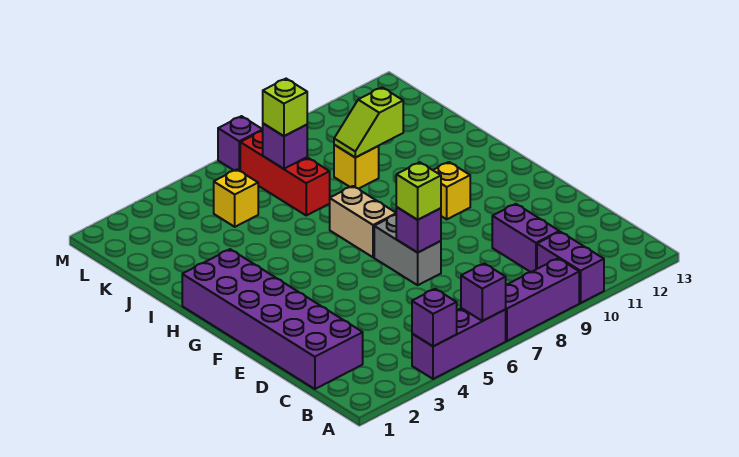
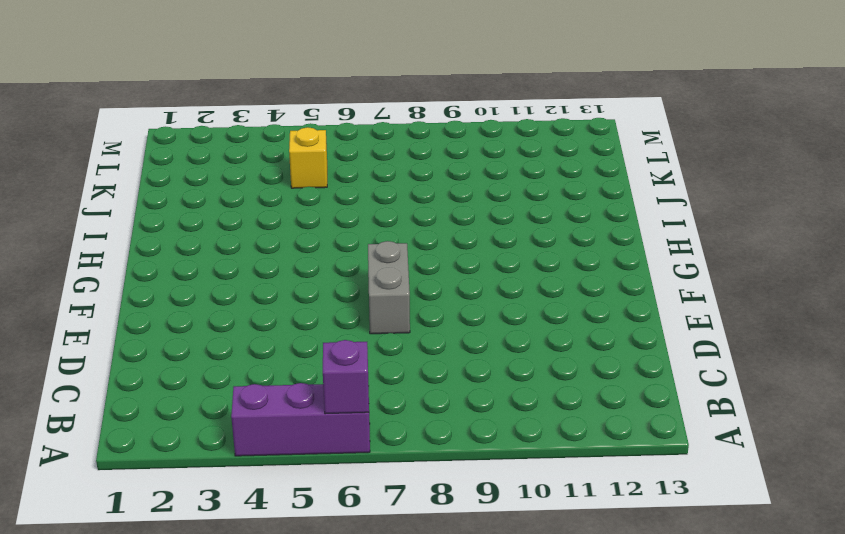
none -> purple 1x3 brick [505,258,579,341]
none -> purple 1x2 brick [537,232,604,303]
none -> purple 2x6 brick [182,249,363,389]

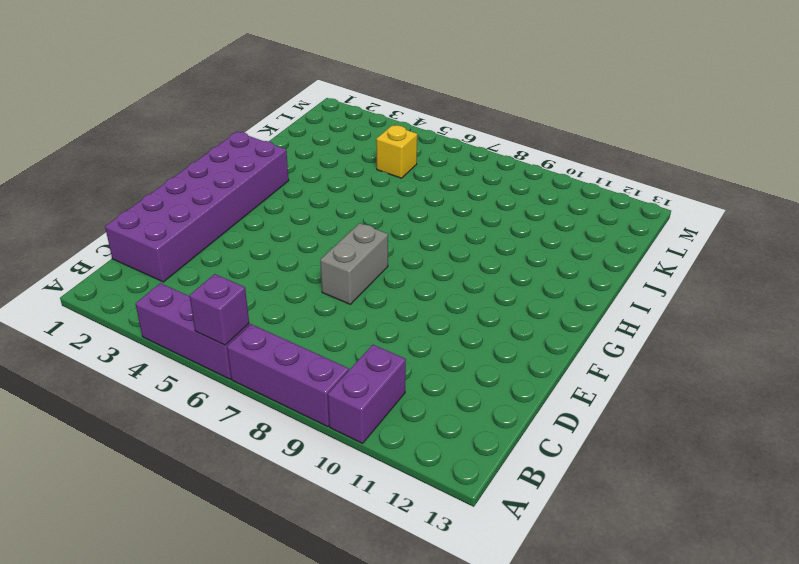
none -> purple 1x2 brick [492,204,559,272]
none -> tan 1x2 brick [330,186,396,257]
none -> yellow 1x1 brick [433,162,470,219]

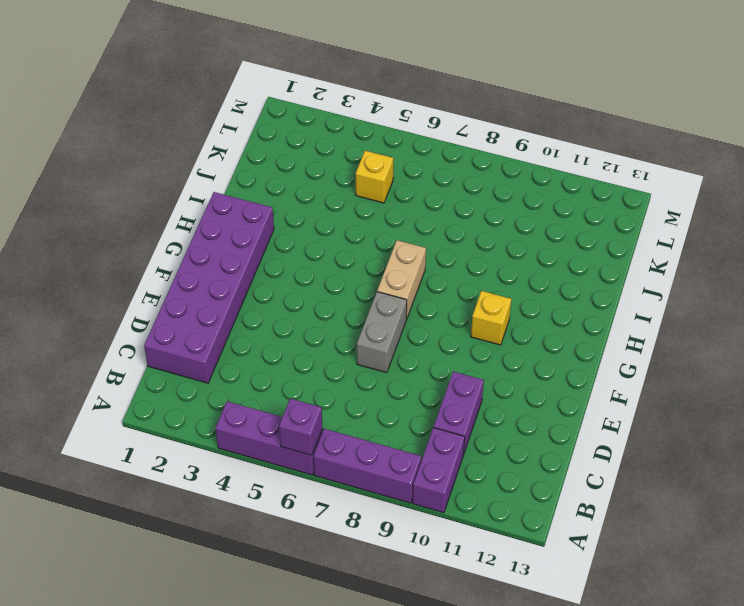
none -> red 1x3 brick [240,131,330,215]
none -> yellow 1x1 brick [334,145,379,189]
none -> purple 1x1 brick [218,116,263,171]

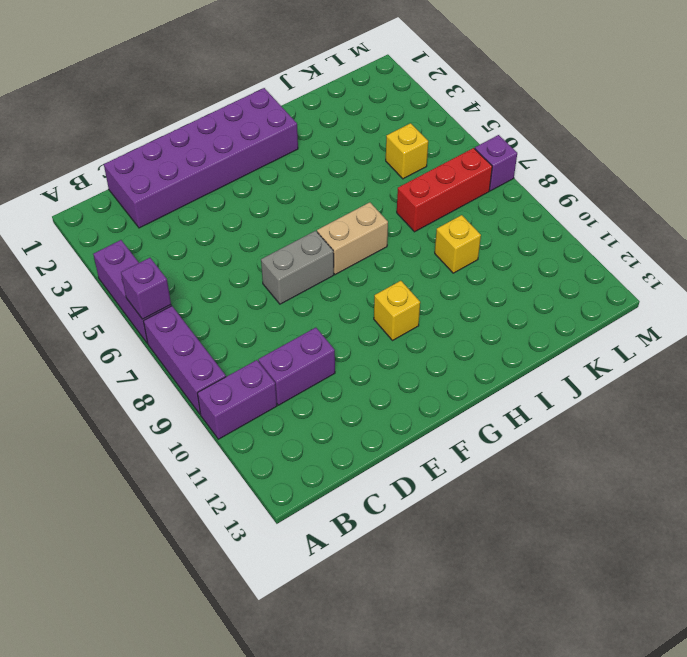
none -> purple 1x1 brick [412,289,457,346]
none -> purple 1x1 brick [396,207,441,253]
none -> lime 1x2 slope [334,87,403,158]

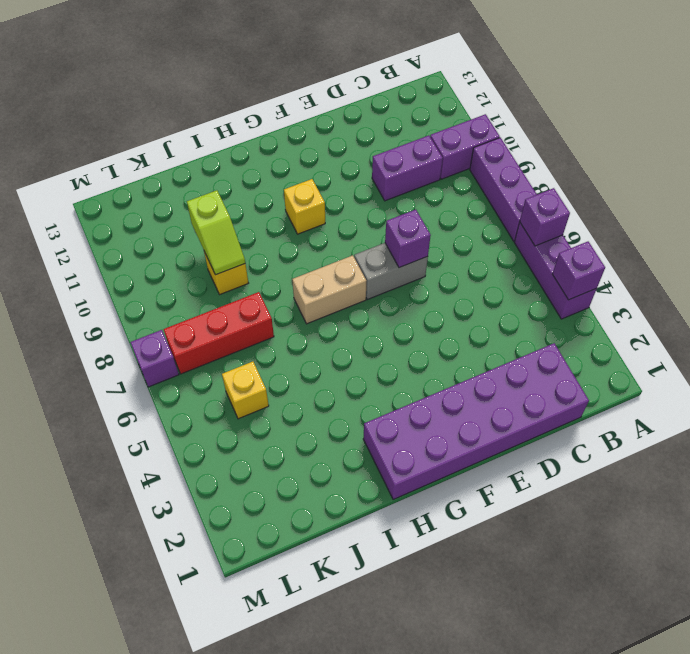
none -> purple 1x1 brick [263,124,307,169]
none -> lime 1x1 brick [396,162,441,220]
none -> lime 1x1 brick [263,79,307,136]

